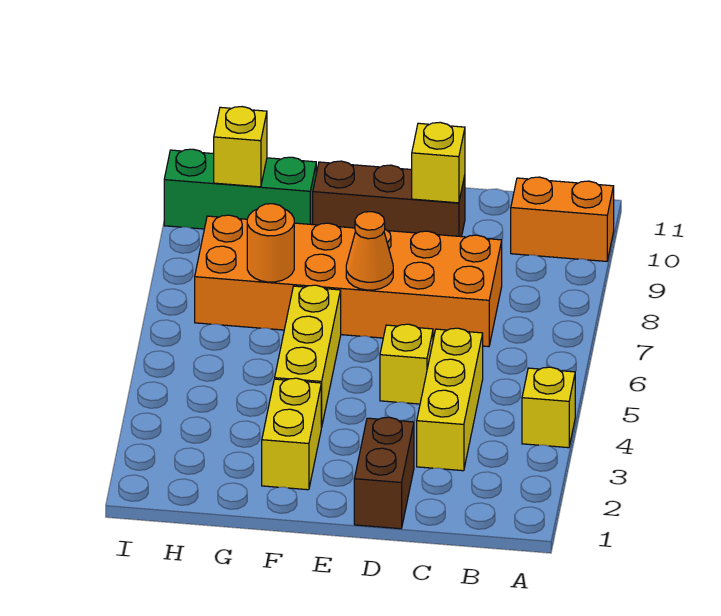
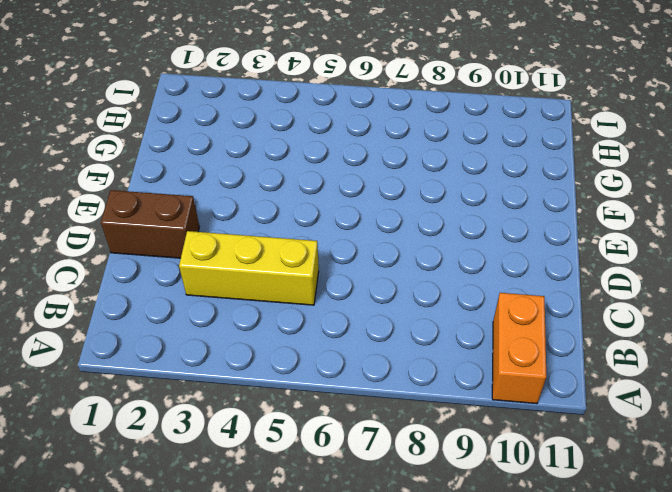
none -> yellow 1x1 brick [522,367,575,448]
none -> orange 2x6 brick [195,215,502,347]
none -> yellow 1x1 brick [380,324,433,404]

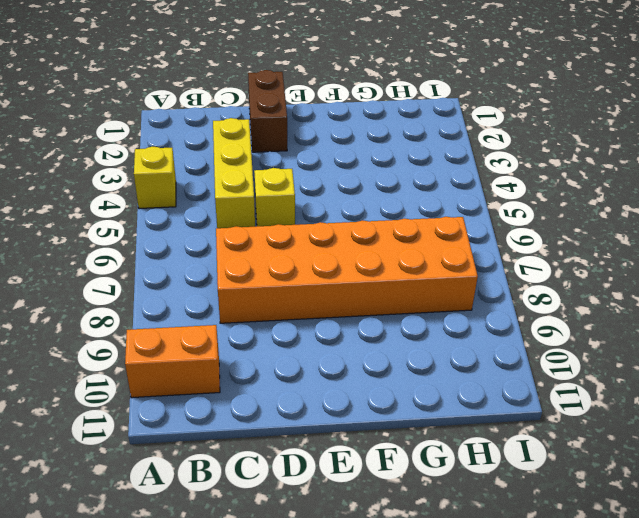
none -> brown 1x3 brick [313,161,465,237]
none -> yellow 1x2 brick [262,378,321,490]
none -> yellow 1x3 brick [275,285,341,427]

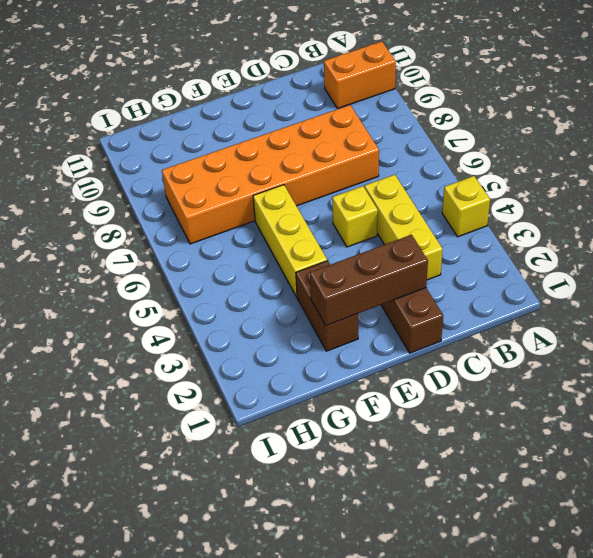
brown 1x3 brick [310,235,428,326] -> brown 1x3 brick moved to [313,161,465,237]
brown 1x2 brick [296,261,358,351] -> yellow 1x2 brick [262,378,321,490]
none -> green 1x3 brick [164,149,316,229]
none -> yellow 1x1 brick [412,122,465,203]
none -> orange 1x1 cone [346,212,393,290]

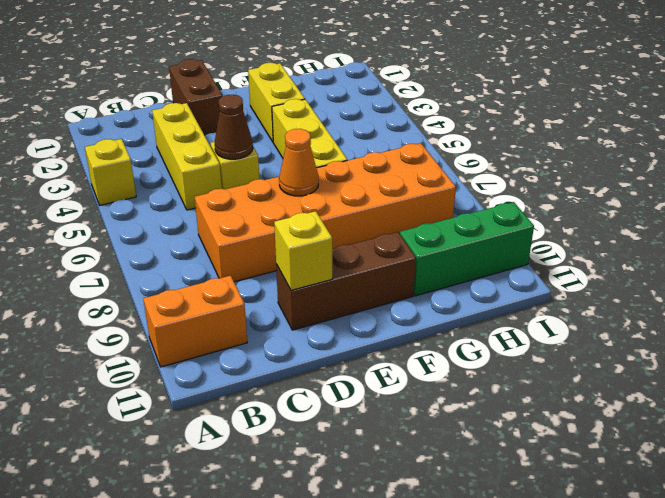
brown 1x1 cone [215,95,253,159] -> none
none -> orange 1x1 round brick [247,204,294,282]
none -> yellow 1x1 brick [214,107,267,187]

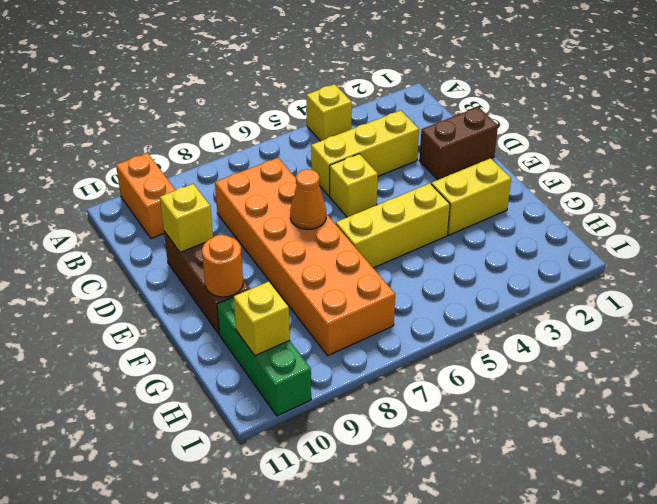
orange 1x1 round brick [202,235,243,297] -> orange 1x1 round brick moved to [247,204,294,282]

